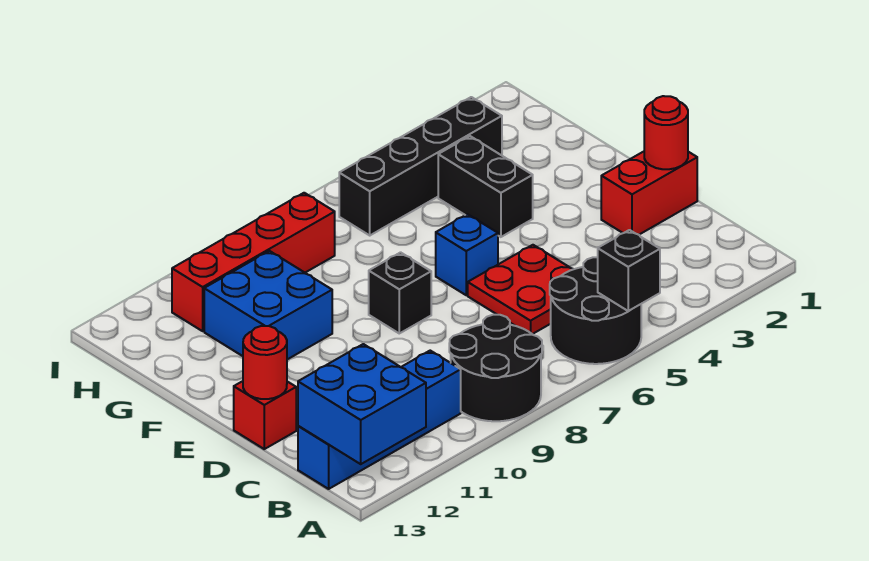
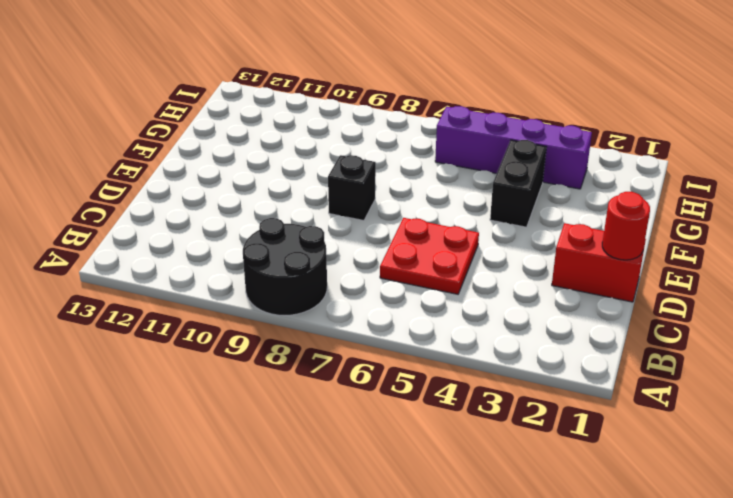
purple 1x4 brick [435,106,592,189] -> black 1x4 brick [339,97,502,235]
none -> black 2x2 round brick [550,257,641,364]
none -> blue 1x4 brick [298,351,461,489]
none -> red 1x1 brick [234,381,296,449]

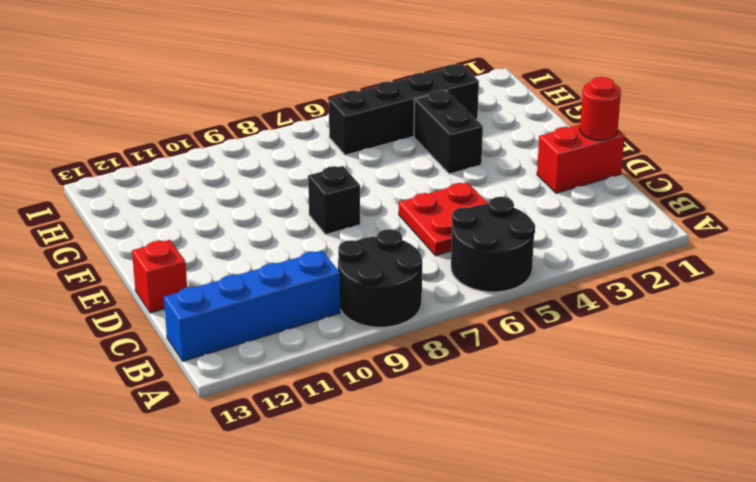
none -> blue 1x1 brick [436,214,498,295]
none -> blue 2x2 brick [204,251,332,359]
none -> red 1x4 brick [172,193,335,331]

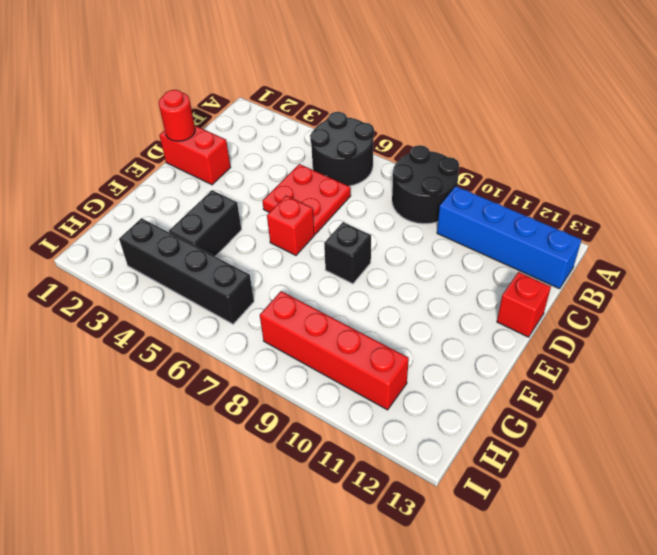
red 1x1 brick [267,196,314,255] -> blue 1x1 brick [436,214,498,295]
none -> blue 2x2 brick [204,251,332,359]
none -> black 1x1 brick [598,230,660,311]
none -> blue 2x2 brick [298,344,426,464]

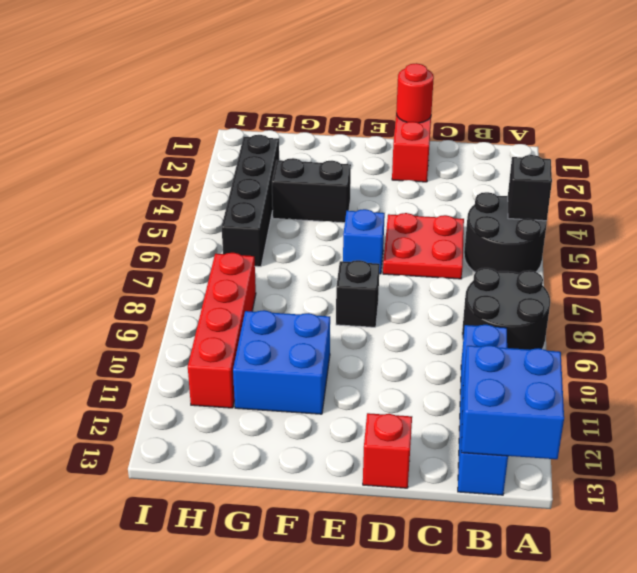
none -> red 1x1 round brick [243,326,287,399]

